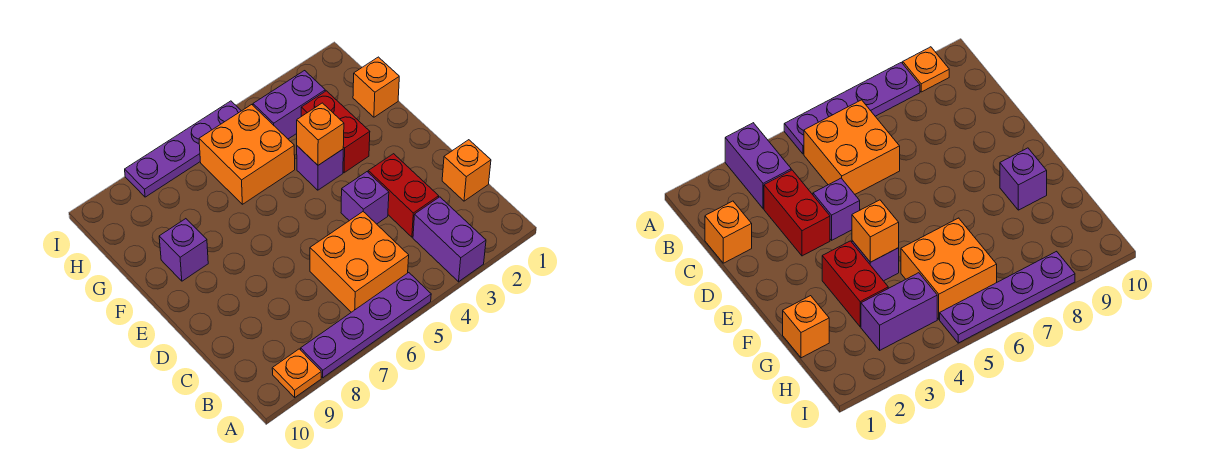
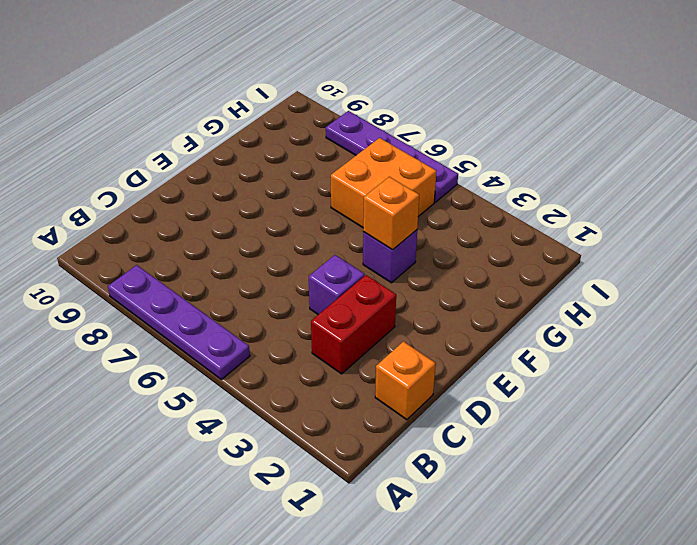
none -> purple 1x2 brick [413,197,486,282]
none -> orange 1x1 plate [272,349,321,397]
none -> orange 2x2 brick [310,212,409,312]

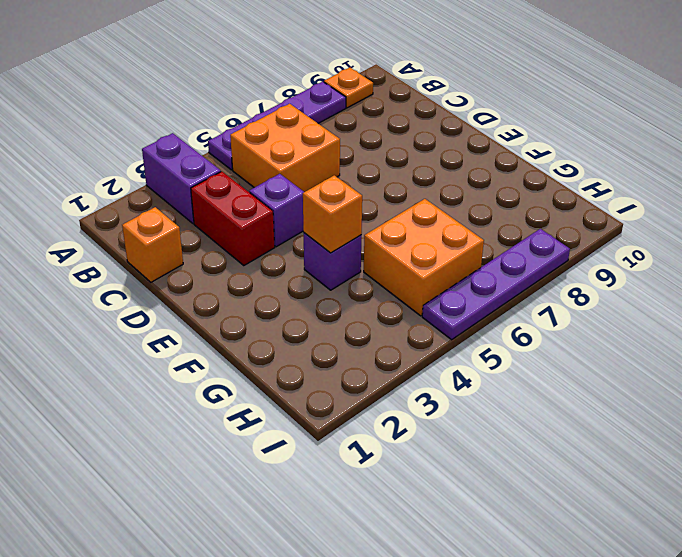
none -> red 1x2 brick [301,91,370,173]
none -> purple 1x1 brick [159,219,208,281]
none -> orange 1x1 brick [353,57,399,117]

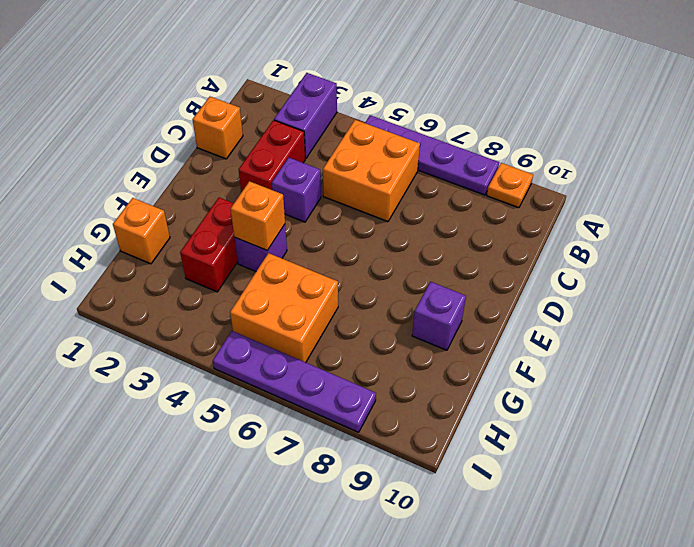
none -> purple 1x2 brick [253,71,325,139]

